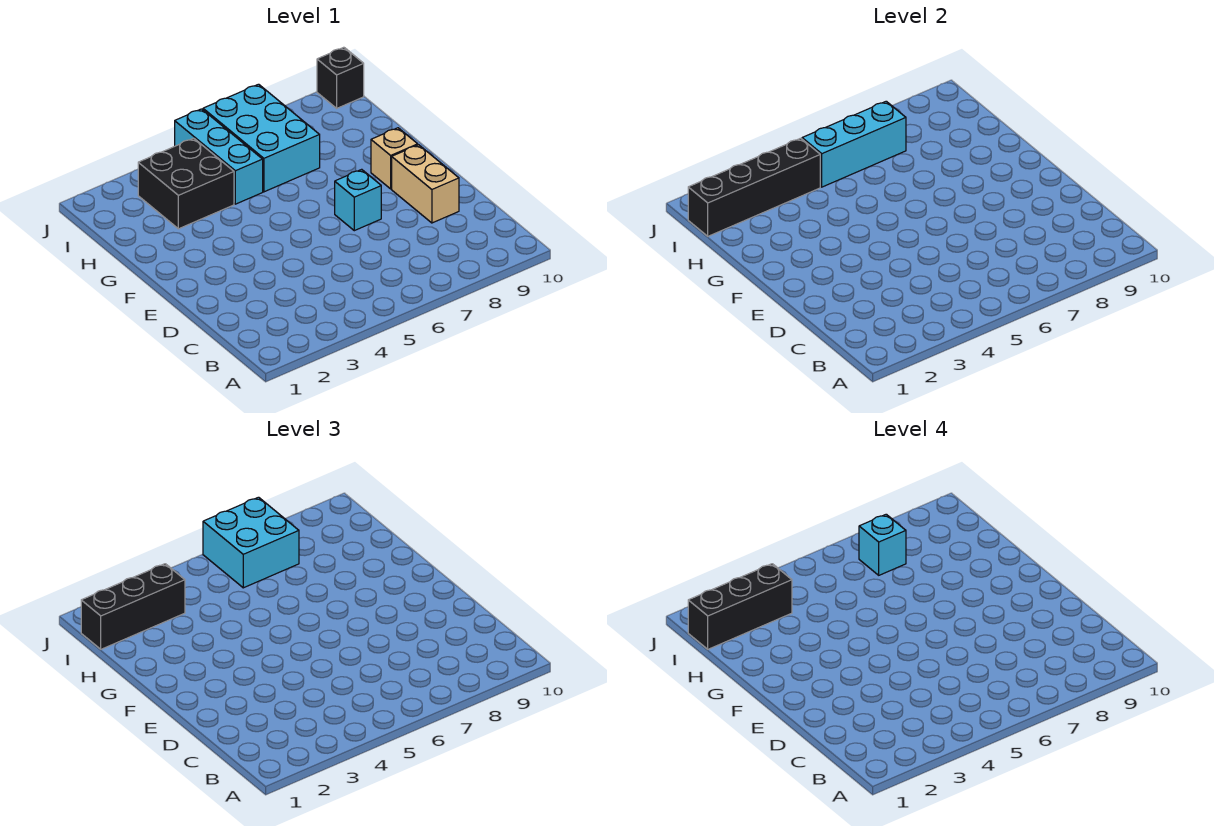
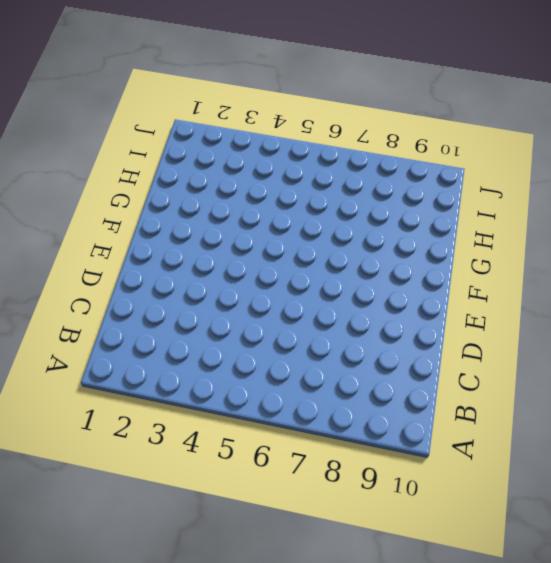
none -> tan 1x2 brick [392,145,459,223]
none -> cyan 1x1 brick [335,169,381,231]
none -> tan 1x1 brick [371,128,418,189]

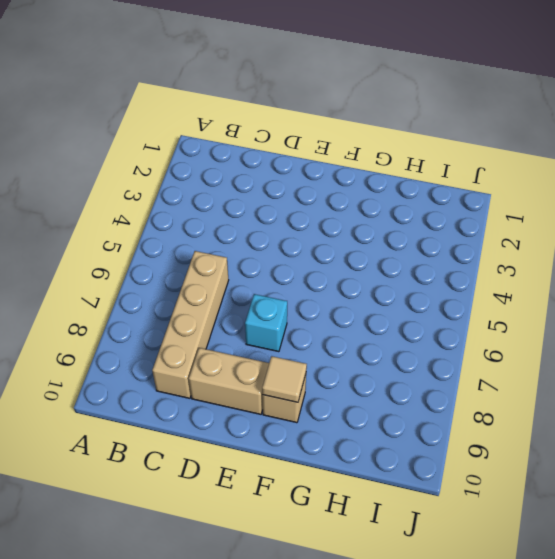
tan 1x4 brick [152,251,229,398] -> none
tan 1x1 tile [262,356,307,402] -> none
none -> black 2x2 brick [138,138,234,229]
none -> cyan 1x3 brick [175,109,263,204]
none -> cyan 2x3 brick [203,84,320,192]

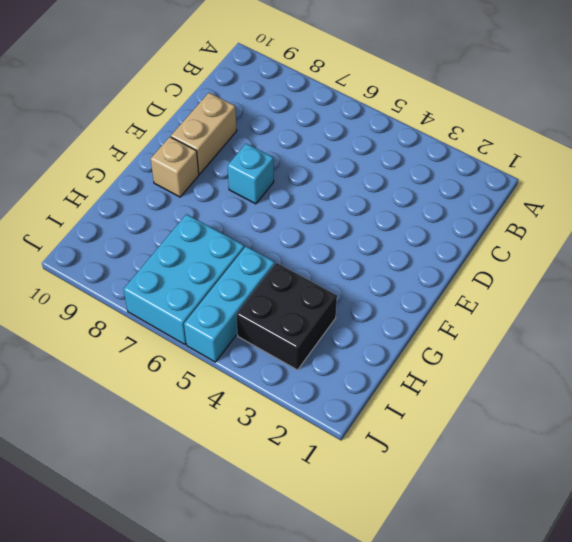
none -> black 1x1 brick [317,47,364,108]
none -> black 1x4 brick [688,138,820,236]
none -> cyan 1x3 brick [802,101,906,187]

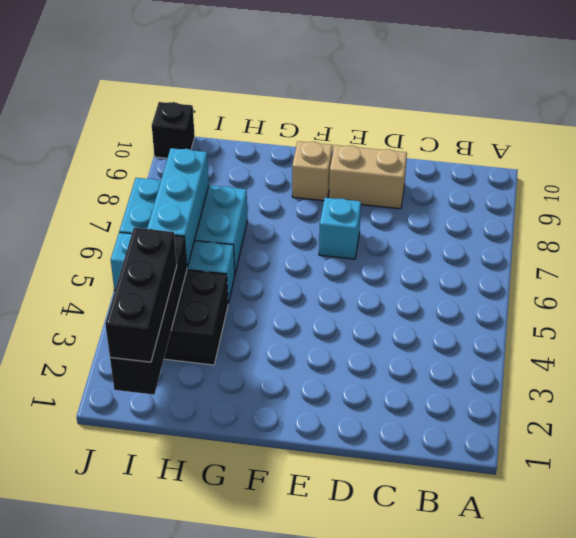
none -> cyan 2x2 brick [203,497,299,588]
none -> black 1x3 brick [688,564,792,649]
none -> cyan 1x1 brick [859,514,906,575]

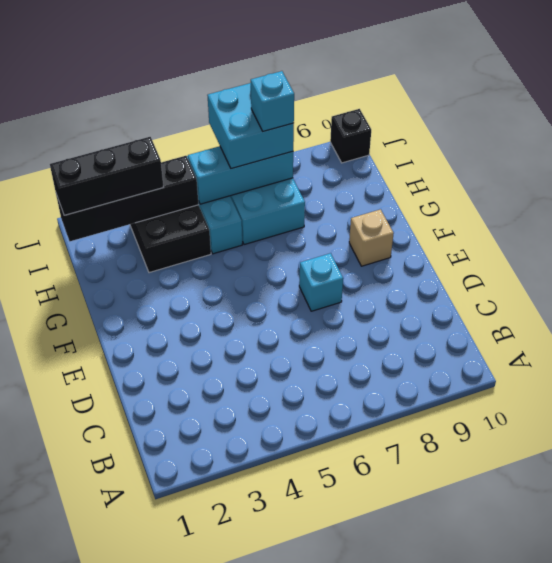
none -> tan 1x2 brick [392,145,459,223]
none -> black 1x3 brick [688,564,792,649]

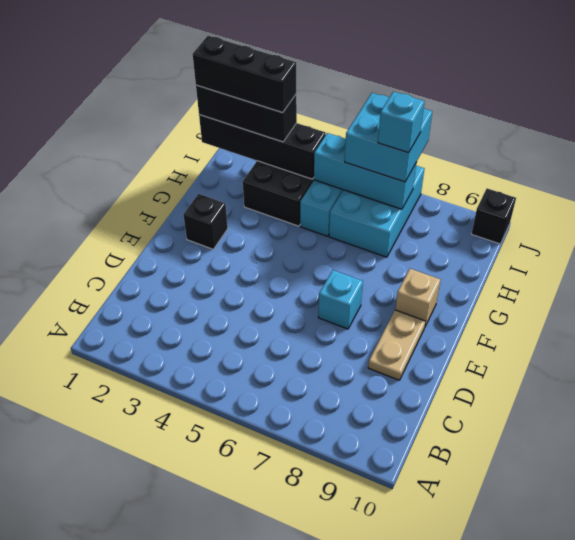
tan 1x2 plate [368,310,426,380] -> tan 1x2 brick [392,145,459,223]
black 1x1 brick [183,194,228,249] -> none

